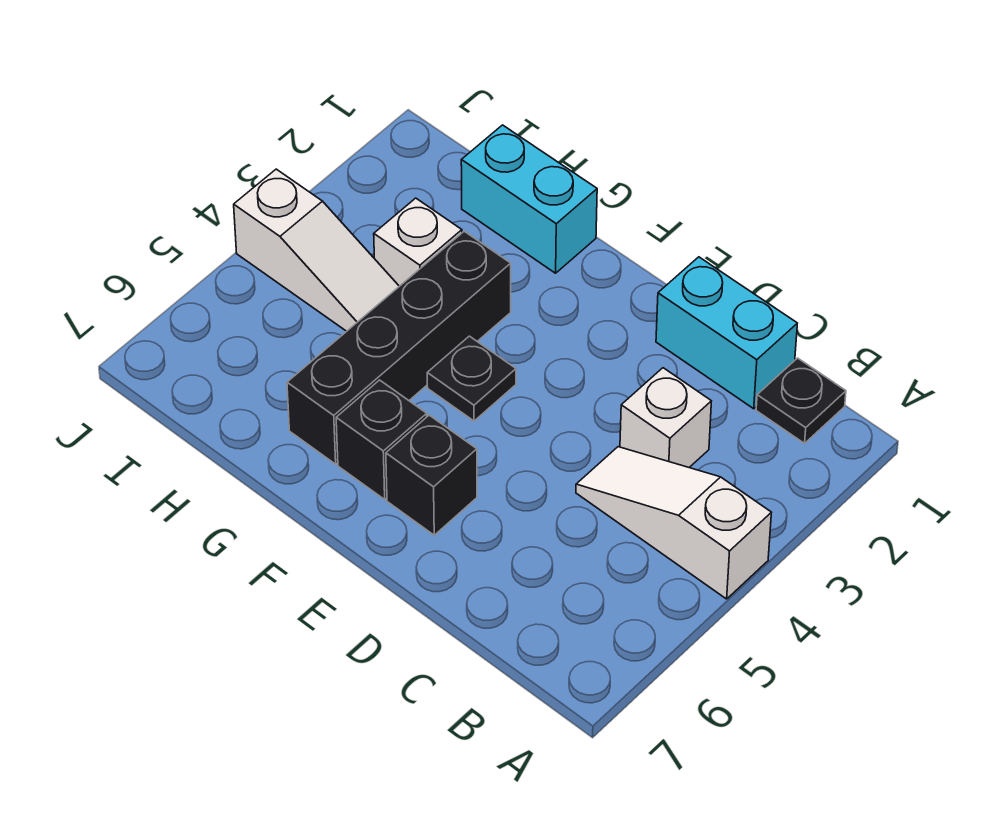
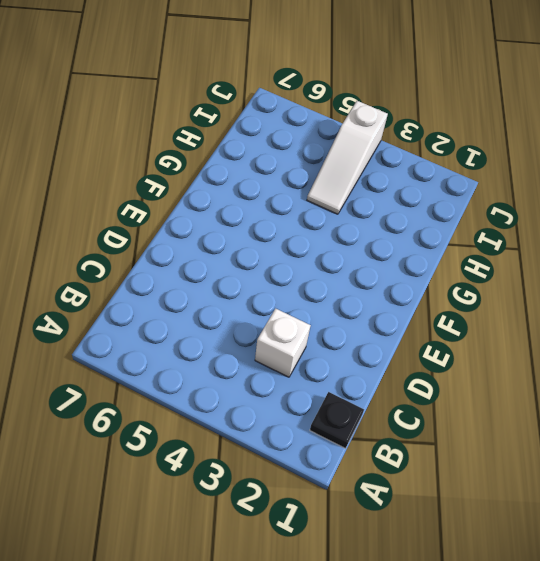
none -> white 1x3 slope [576,447,771,599]
none -> cyan 1x2 brick [656,257,797,409]

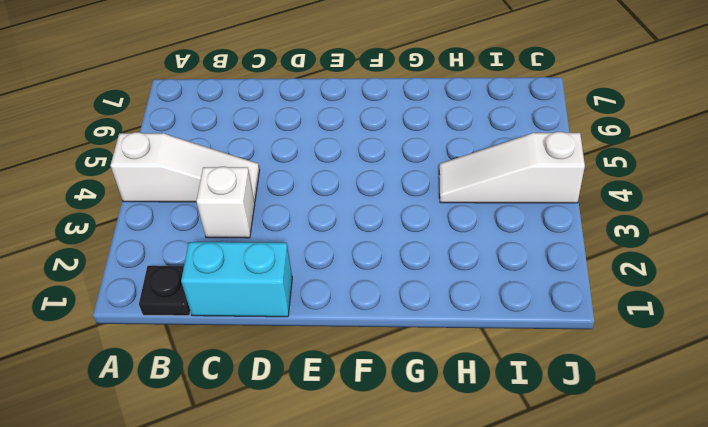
none -> black 1x1 brick [386,415,477,535]
none -> black 1x1 plate [427,336,516,421]

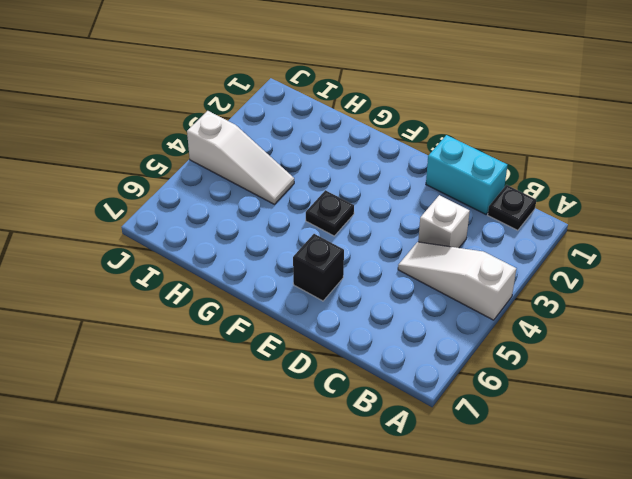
none -> black 1x1 brick [336,380,427,499]
none -> cyan 1x2 brick [461,125,597,273]

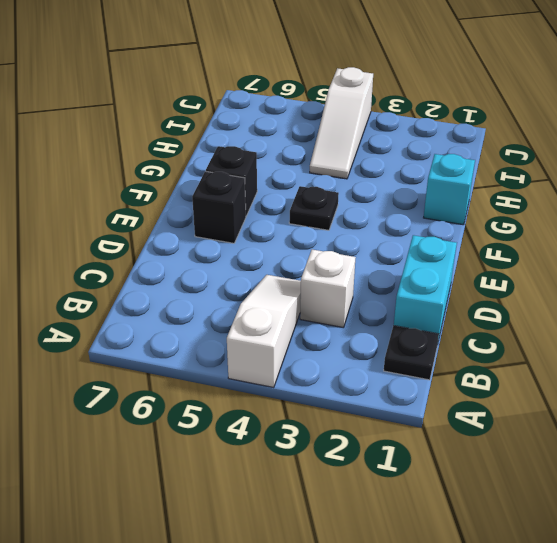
cyan 1x1 brick [424,154,475,225] -> cyan 1x2 brick [461,125,597,273]
none -> black 1x4 brick [287,231,511,464]
none -> white 1x1 brick [374,198,462,286]

